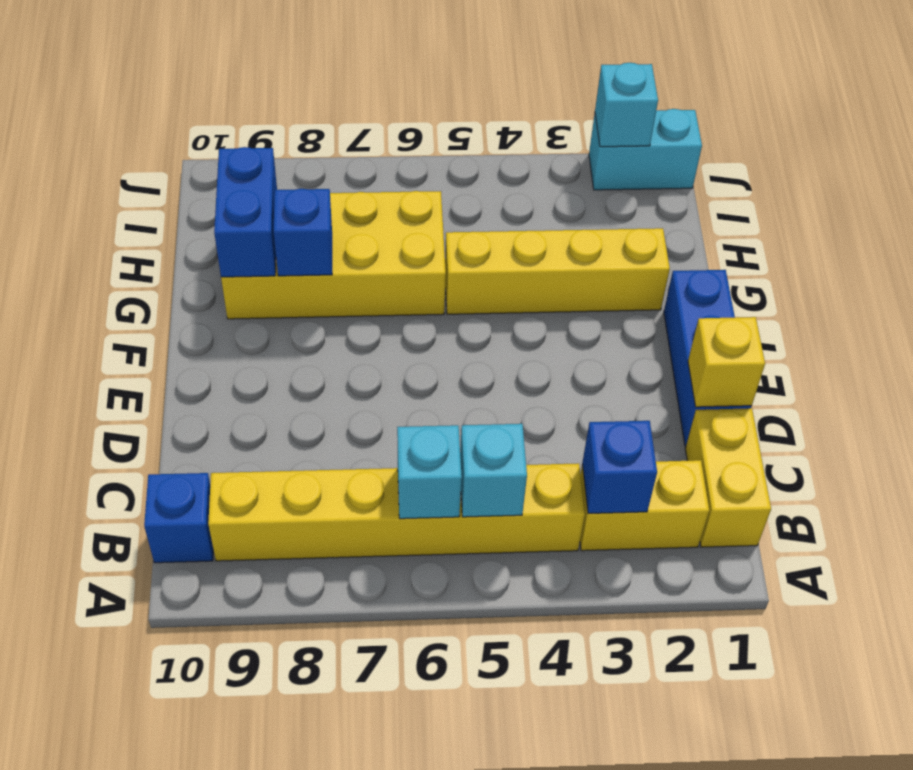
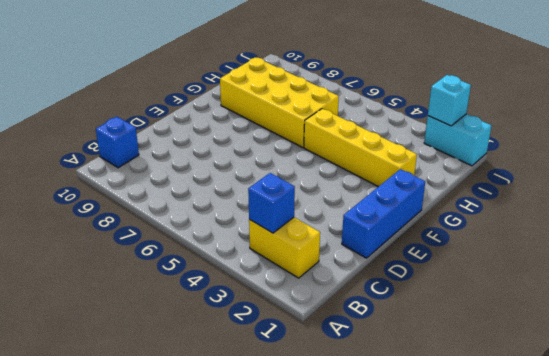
none -> yellow 1x2 brick [685,408,771,547]
none -> yellow 1x6 brick [208,463,585,561]
none -> cyan 1x1 brick [460,424,527,517]

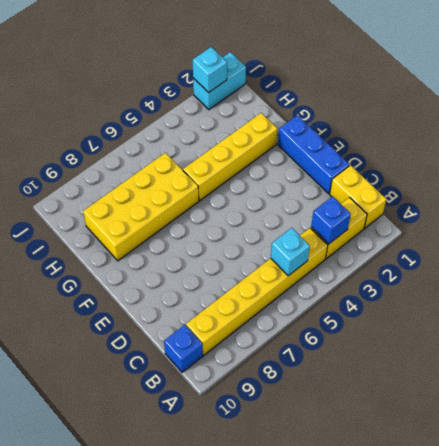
none -> cyan 1x1 brick [397,425,462,519]
none -> yellow 1x1 brick [688,317,765,407]
none -> blue 1x1 brick [274,189,332,276]

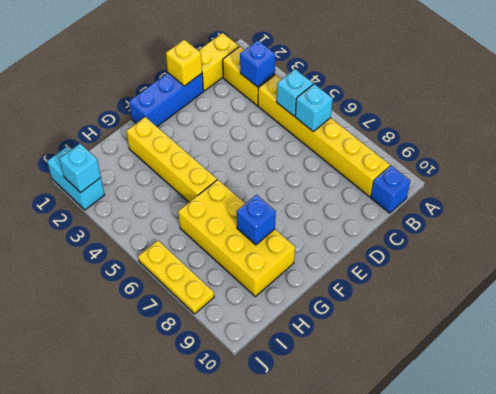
yellow 1x3 plate [138,240,214,314] -> none
none -> blue 1x2 brick [214,147,277,277]

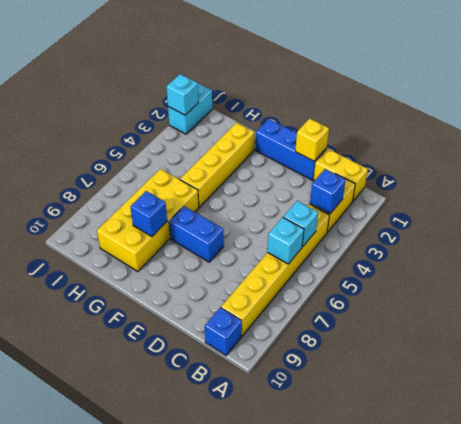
blue 1x2 brick [169,206,224,262] -> blue 1x2 brick moved to [214,147,277,277]

